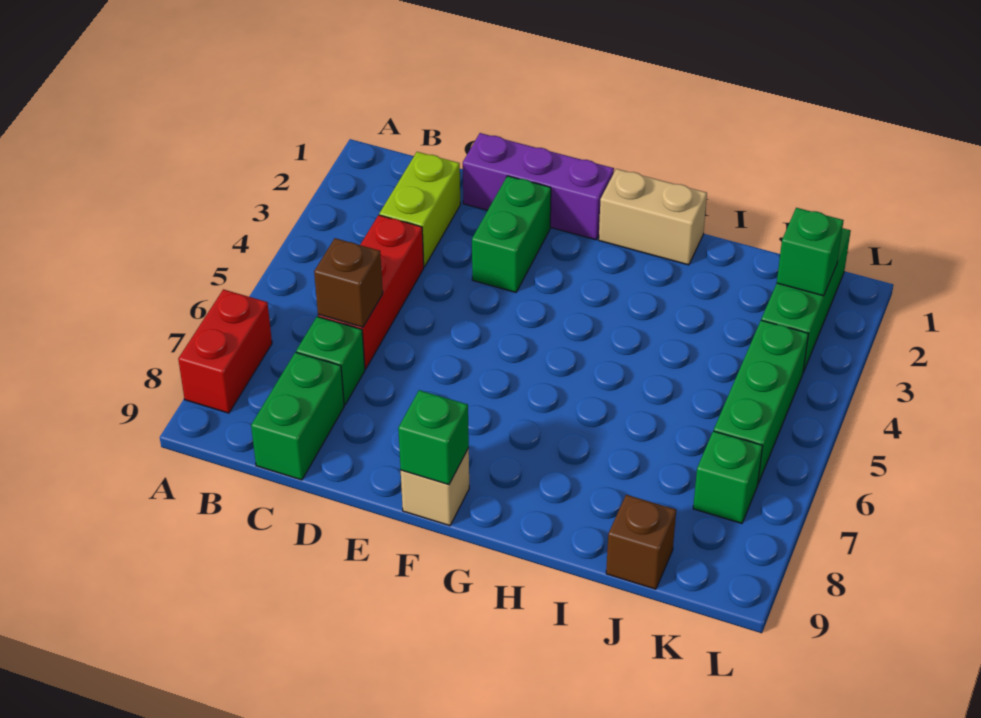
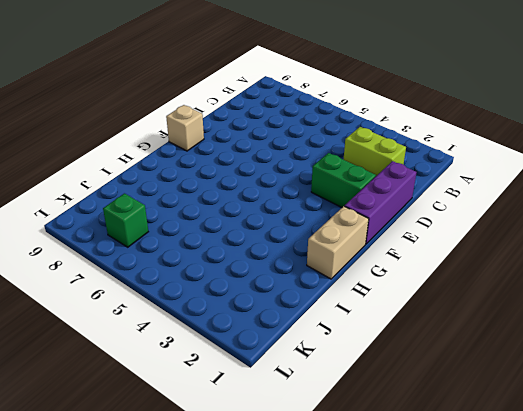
none -> red 1x2 brick [178,289,272,413]
none -> red 1x3 brick [318,215,424,369]
none -> green 1x1 brick [296,317,365,405]

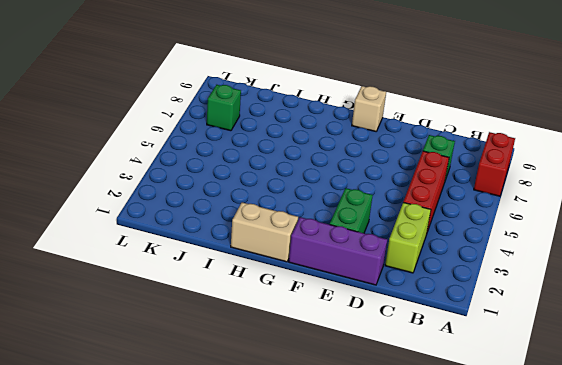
none -> green 1x2 brick [251,352,344,480]
none -> brown 1x1 brick [606,495,676,589]
none -> green 1x3 brick [761,228,851,372]

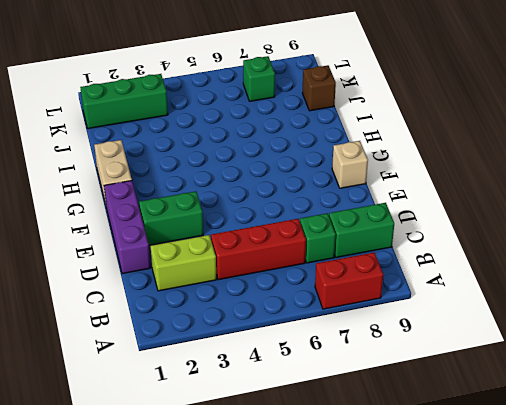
none -> green 1x3 brick [714,320,808,483]
none -> brown 1x1 brick [314,238,383,327]
none -> green 1x1 brick [398,390,469,485]

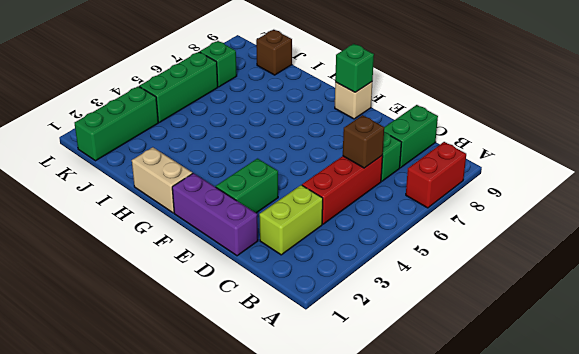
none -> green 1x1 brick [777,208,844,296]

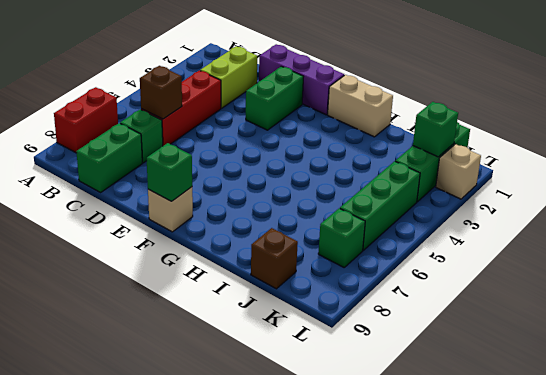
tan 1x1 brick [436,144,481,199] -> none

